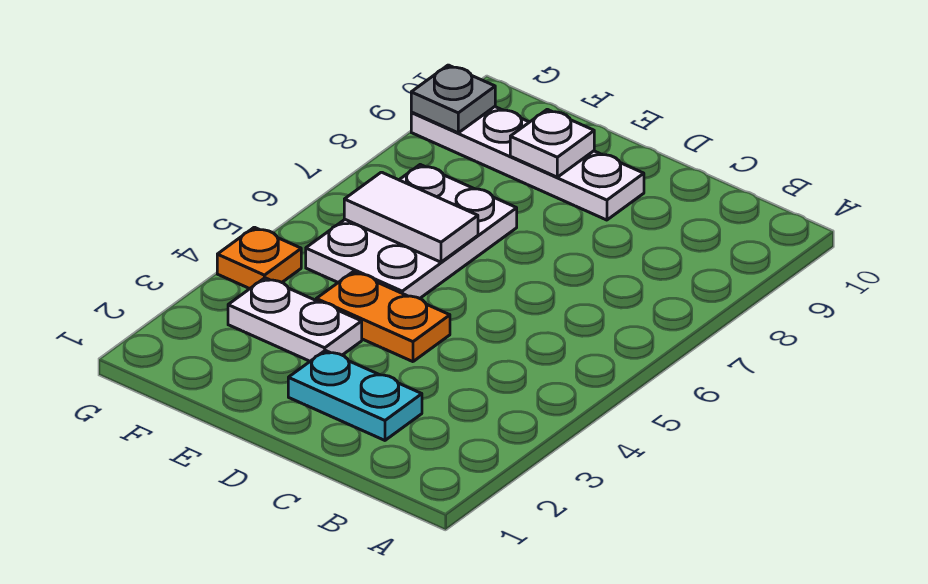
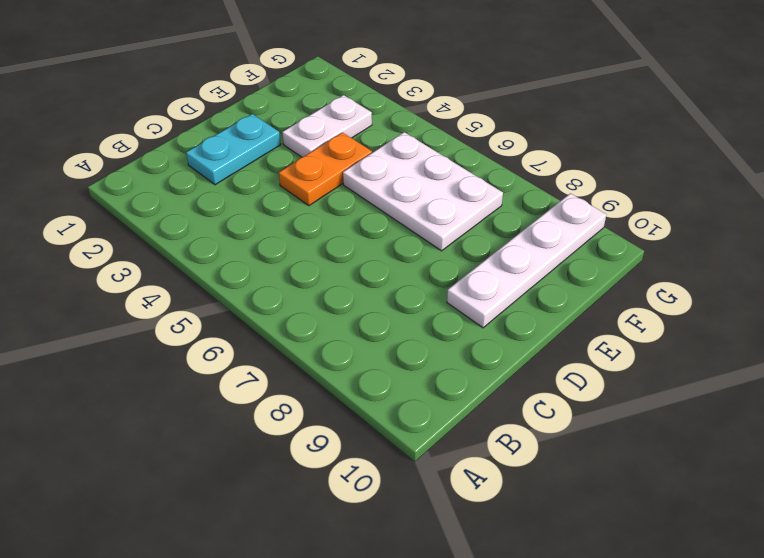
none -> orange 1x1 plate [217,227,301,289]
none -> white 1x2 tile [344,172,478,262]

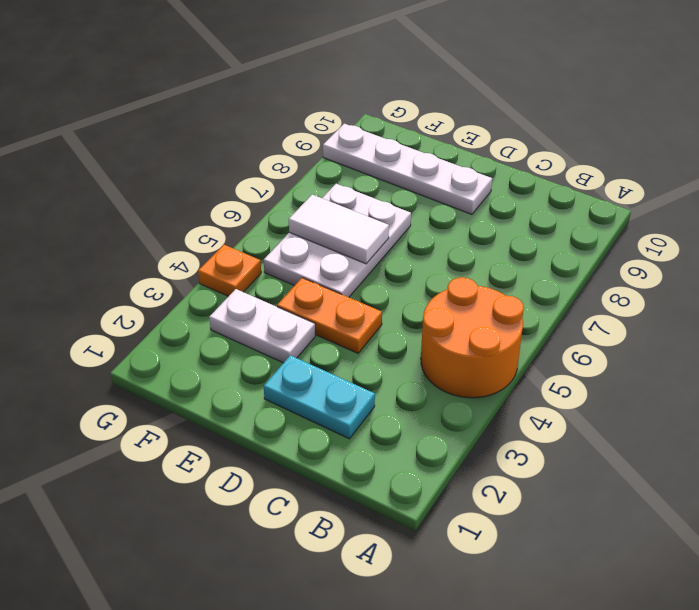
orange 2x2 round brick [421,277,524,398] -> none
none -> white 1x1 plate [510,109,594,177]
none -> grey 1x1 plate [411,65,495,133]

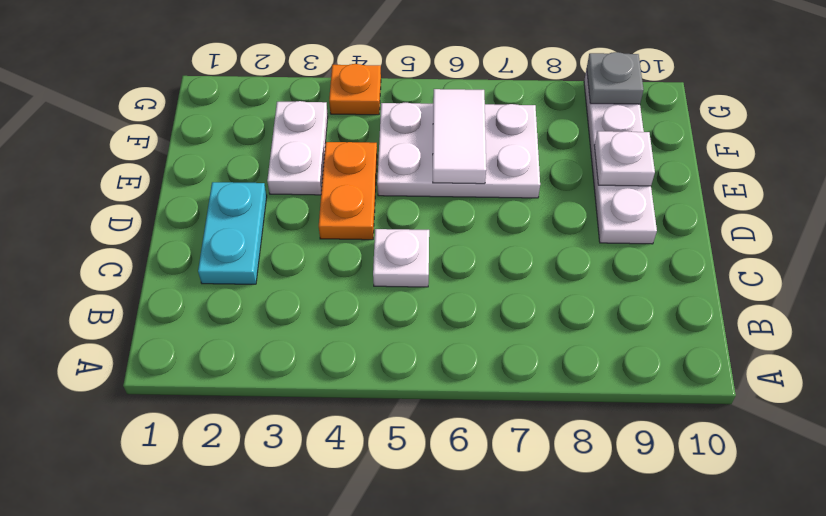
white 1x1 plate [373,229,429,287] -> none

